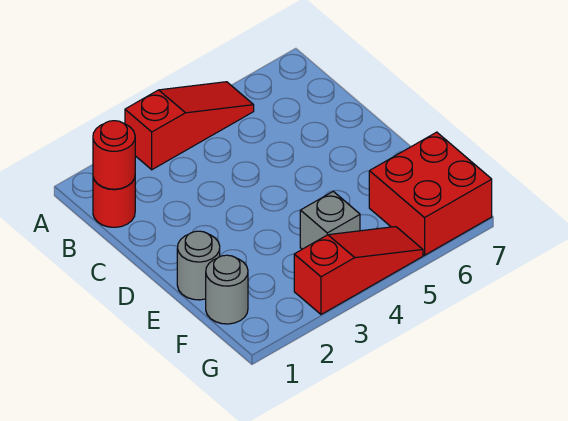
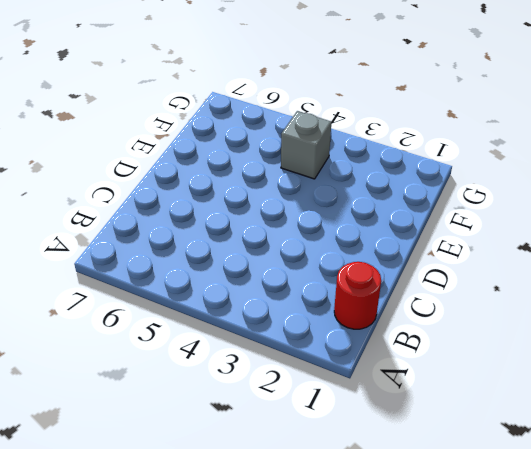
none -> red 1x3 slope [125,82,254,170]
none -> grey 1x1 round brick [177,231,220,300]

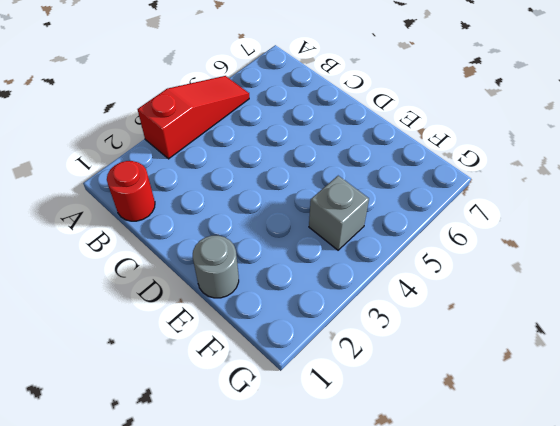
none -> grey 1x1 round brick [206,255,248,324]
none -> red 2x2 brick [369,132,492,255]

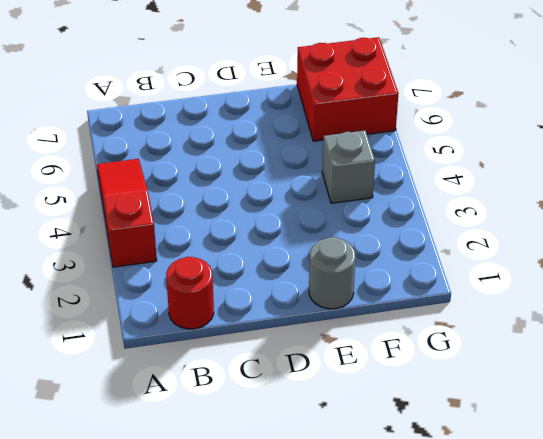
none -> grey 1x1 round brick [206,255,248,324]
none -> red 1x3 slope [294,227,423,314]

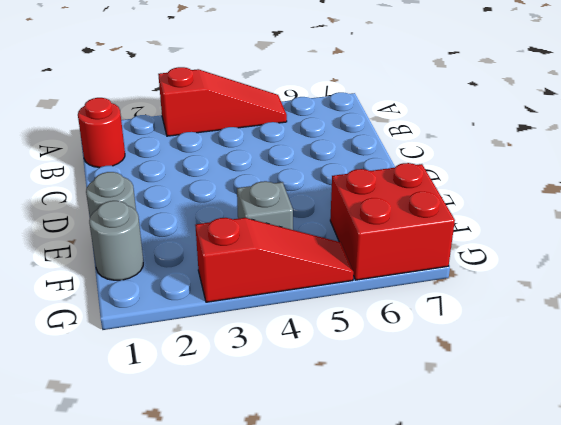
none -> red 1x1 round brick [93,121,135,189]

